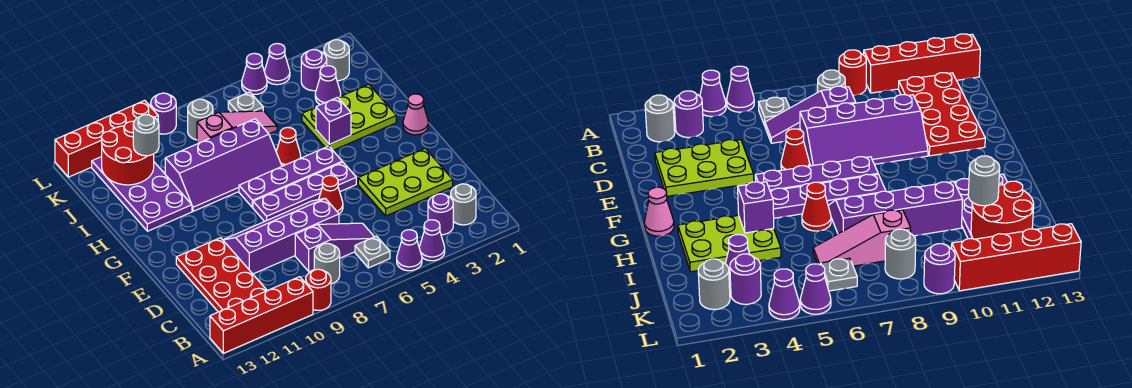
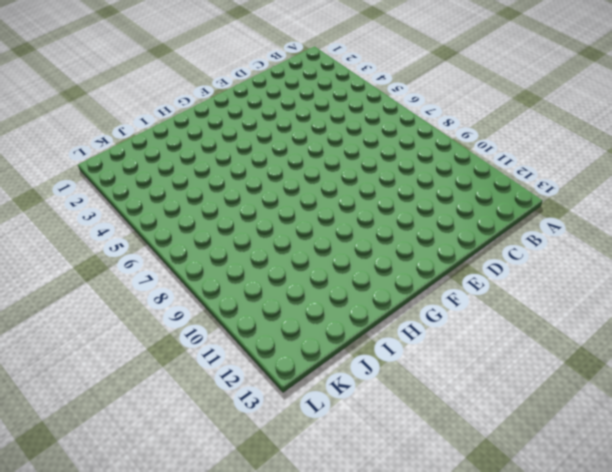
none -> purple 1x1 cone [419,220,445,261]
none -> purple 1x1 cone [397,230,422,271]
none -> red 1x1 round brick [306,269,331,310]
none -> red 1x4 brick [210,277,313,353]

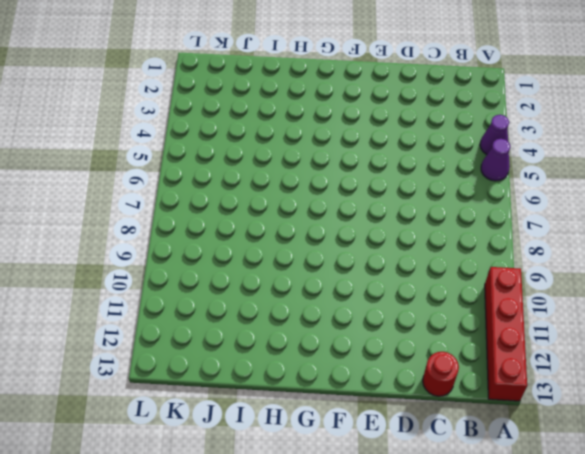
red 1x1 round brick [423,352,459,396] -> red 1x1 round brick moved to [306,269,331,310]
none -> grey 1x1 round brick [451,184,476,225]
none -> purple 1x1 round brick [428,194,453,235]
none -> grey 1x1 plate [355,236,390,268]
none -> grey 1x1 round brick [314,243,340,284]

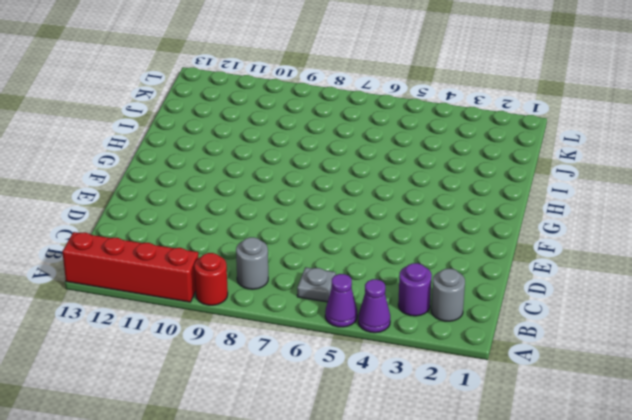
none -> red 2x4 plate [176,238,267,312]
none -> purple 1x3 slope [295,223,374,272]
none -> lime 2x3 plate [358,149,453,216]
none -> purple 2x4 slope [223,199,339,274]

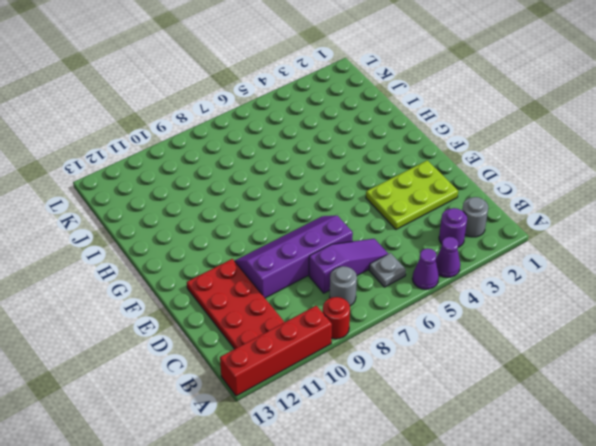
none -> red 1x1 cone [319,176,343,214]
none -> purple 1x4 plate [253,162,356,221]
none -> pink 1x1 cone [403,94,428,135]
none -> purple 1x4 plate [239,146,342,208]

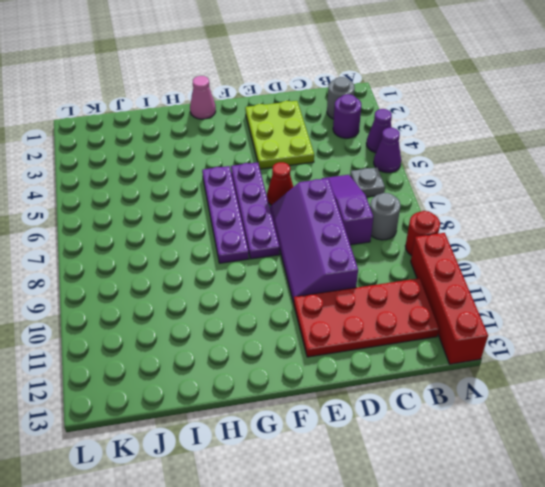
none -> lime 2x3 plate [302,84,396,150]
none -> red 1x1 cone [276,127,301,166]
none -> purple 2x4 slope [165,119,282,211]
none -> purple 2x4 plate [92,157,192,231]

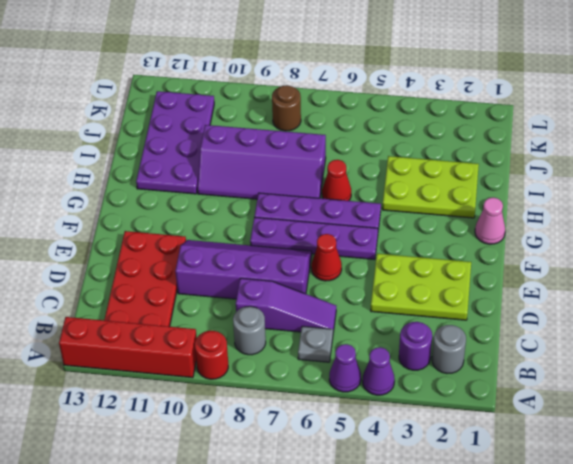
brown 1x1 round brick [272,85,301,131] -> grey 1x1 round brick [188,99,213,140]
none -> purple 1x1 cone [315,66,341,105]
none -> pink 1x3 slope [197,111,277,144]
none -> grey 1x1 round brick [324,40,349,81]
none -> purple 1x1 round brick [301,50,327,91]

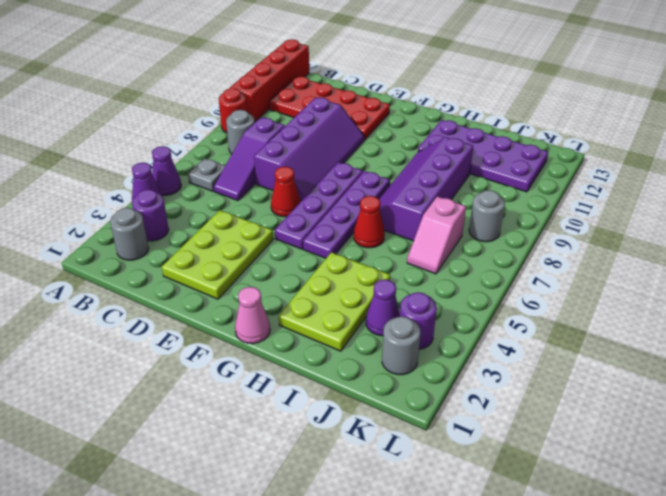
pink 1x2 slope [407,196,466,274] -> pink 1x3 slope [197,111,277,144]
none -> grey 1x1 plate [228,92,263,112]
none -> purple 1x1 cone [264,44,290,85]
none -> purple 1x1 cone [242,53,267,95]
none -> purple 1x1 round brick [151,93,176,134]

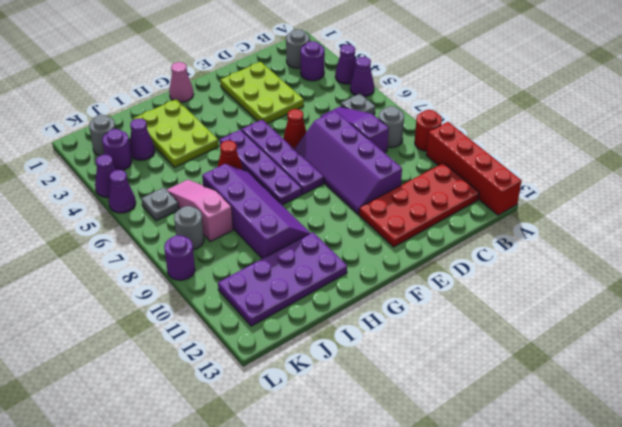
none -> red 1x4 brick [55,100,158,177]
none -> purple 1x1 brick [316,97,351,144]
none -> red 2x2 round brick [101,121,154,185]
none -> grey 1x1 round brick [133,115,159,156]

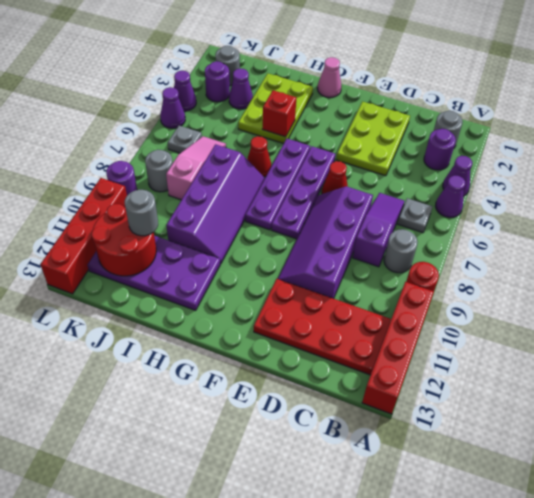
red 1x1 brick [262,90,296,137] -> purple 1x1 brick [316,97,351,144]

